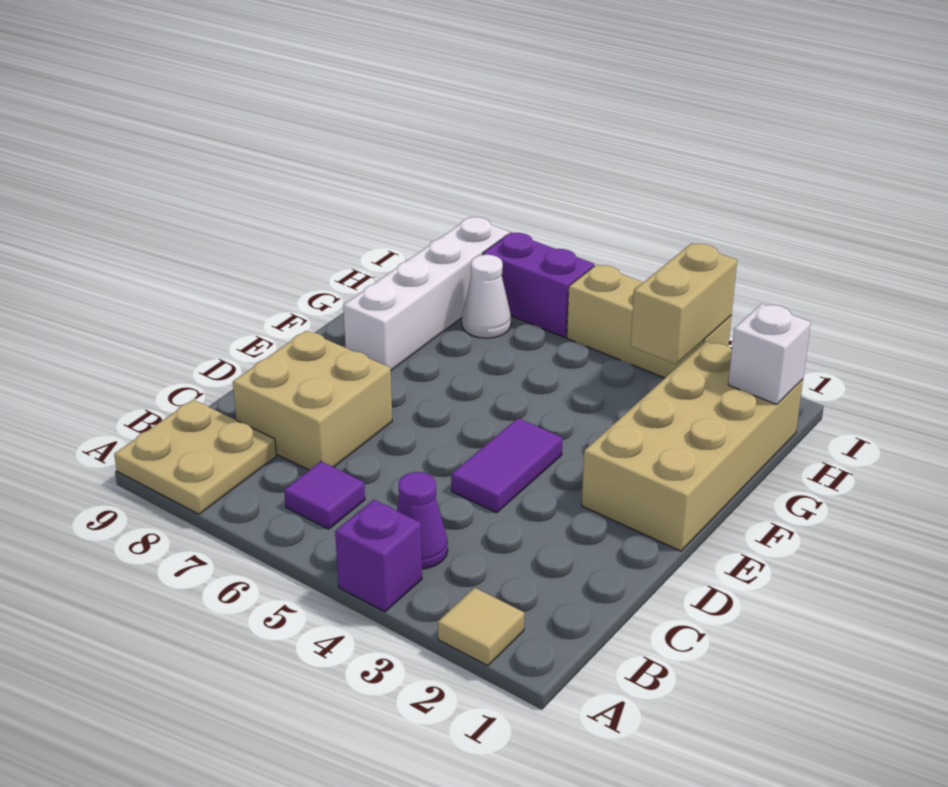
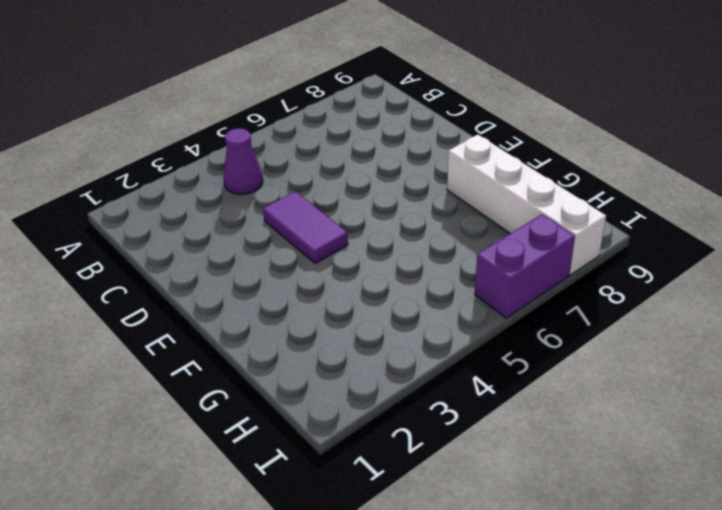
none -> tan 1x1 tile [438,588,524,666]
none -> purple 1x1 brick [335,500,422,612]
none -> tan 2x2 plate [114,400,276,514]

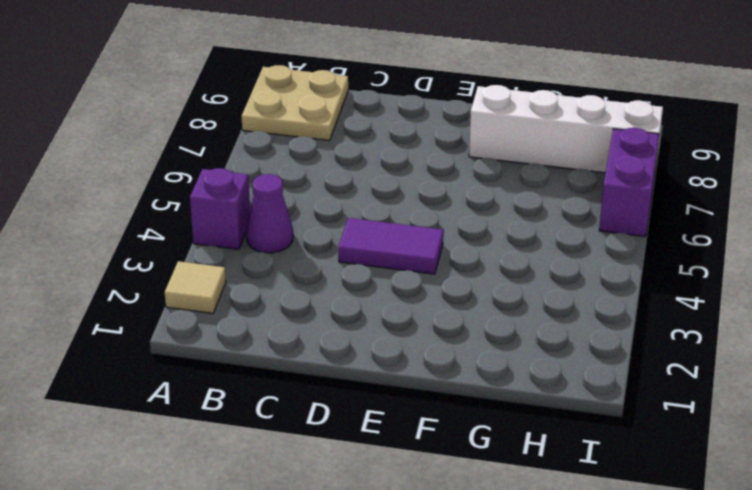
none -> purple 1x1 tile [284,461,365,529]
none -> tan 2x2 brick [233,331,392,470]
none -> tan 2x4 brick [582,341,803,551]

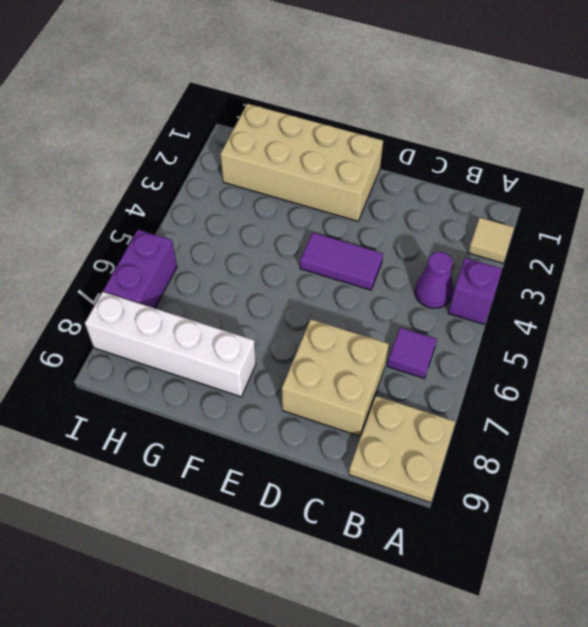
none -> white 1x1 cone [462,255,511,338]
none -> tan 1x3 brick [567,265,731,378]
none -> white 1x1 brick [728,304,811,404]

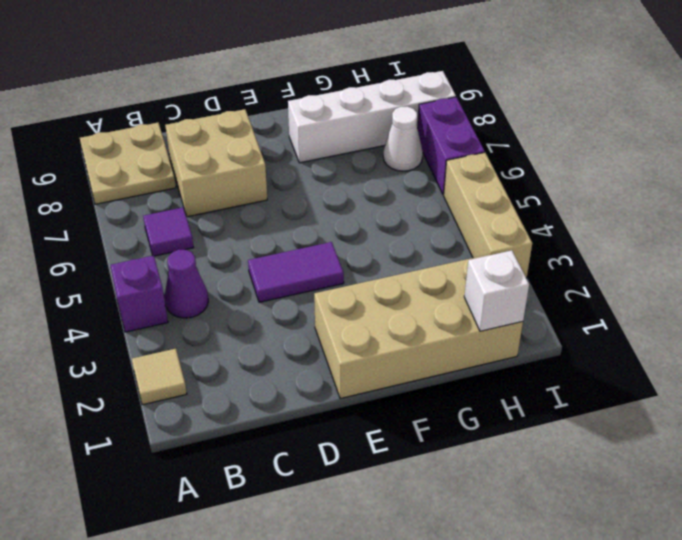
none -> tan 1x2 brick [631,243,737,364]

